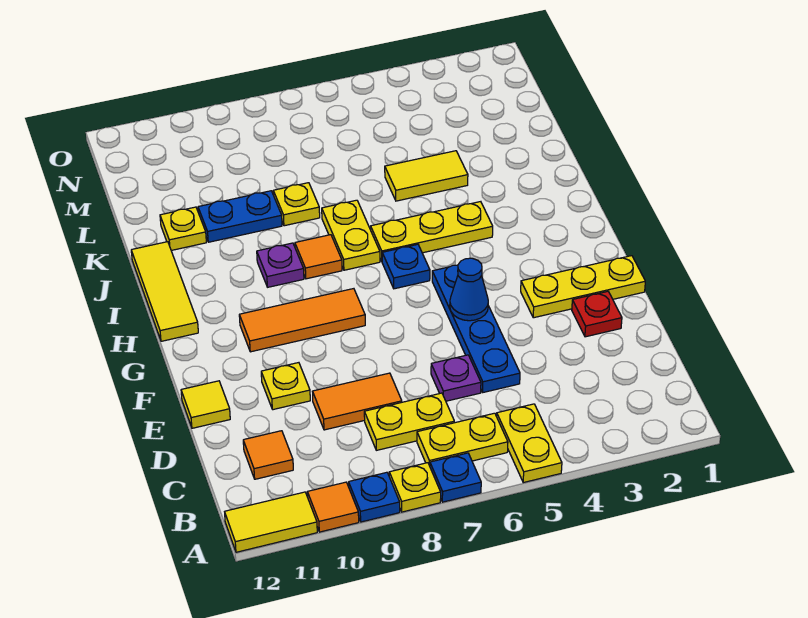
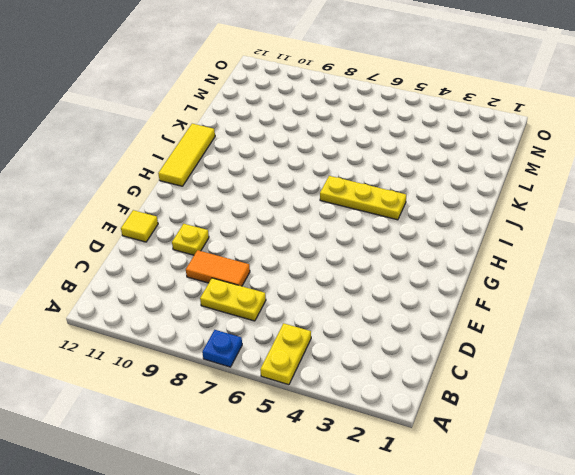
none -> yellow 1x1 plate [389,463,441,512]
none -> blue 1x1 plate [349,472,400,522]
none -> orange 1x1 tile [307,482,359,532]

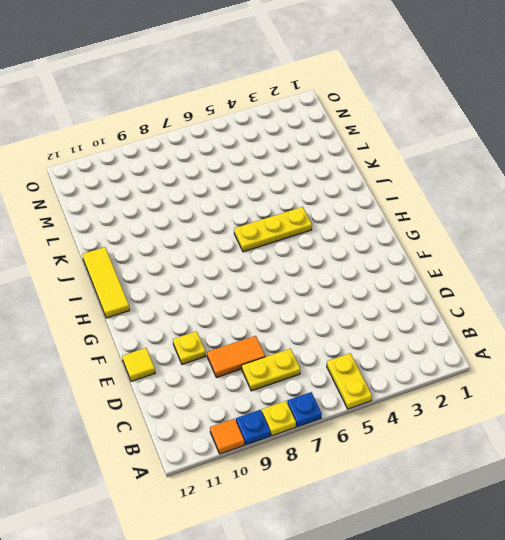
none -> yellow 1x2 tile [225,492,317,552]
none -> yellow 1x2 plate [417,413,508,466]
none -> orange 1x1 tile [243,431,293,479]

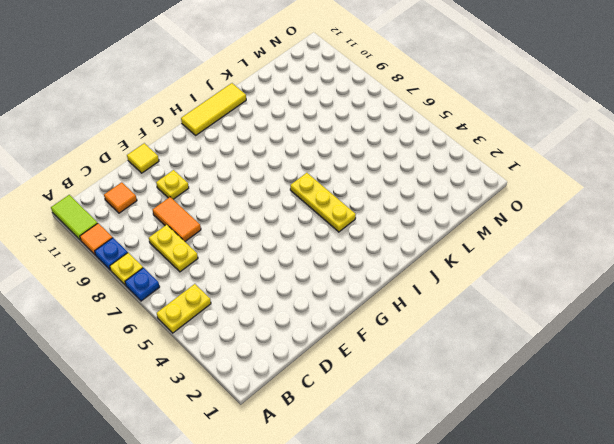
lime 1x2 tile [51,195,98,241] -> yellow 1x2 tile [225,492,317,552]
none -> yellow 1x2 plate [417,413,508,466]
none -> blue 1x4 plate [432,265,520,392]
none -> purple 1x1 plate [431,355,481,401]

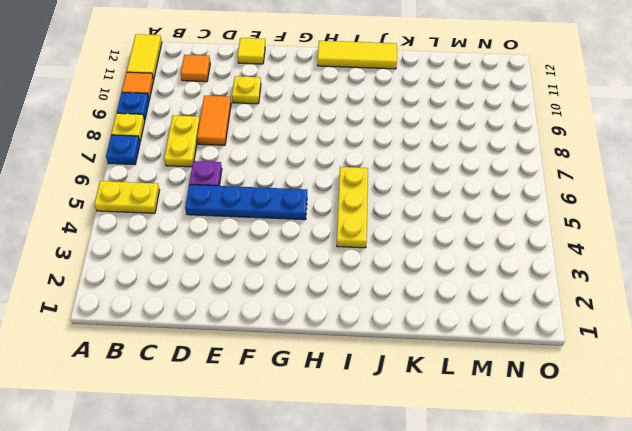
none -> yellow 1x2 plate [417,413,508,466]
none -> red 1x1 plate [572,291,622,337]
none -> yellow 1x3 plate [521,256,645,318]

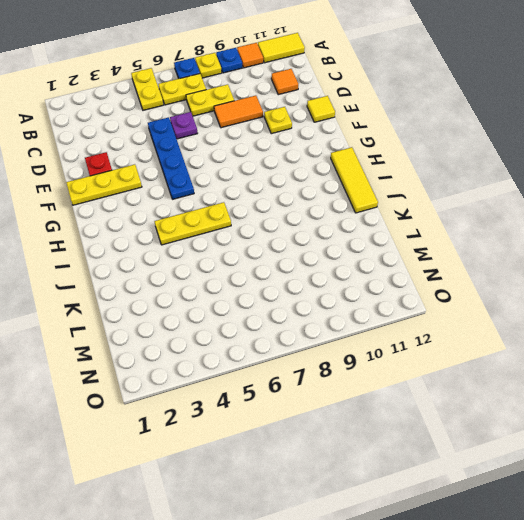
none -> orange 1x3 tile [239,289,365,352]
none -> blue 1x1 plate [382,244,430,289]
none -> yellow 1x2 plate [322,200,380,270]

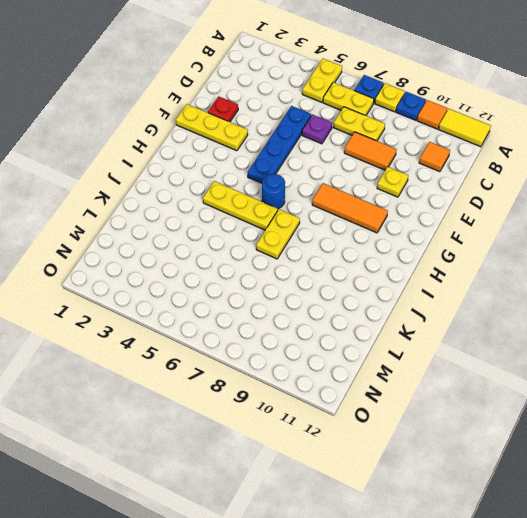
blue 1x1 round brick [262,174,285,209] -> blue 1x1 plate [382,244,430,289]
none -> yellow 1x1 tile [181,381,230,428]
none -> yellow 1x3 tile [131,242,198,341]
none -> orange 1x1 tile [295,235,342,279]

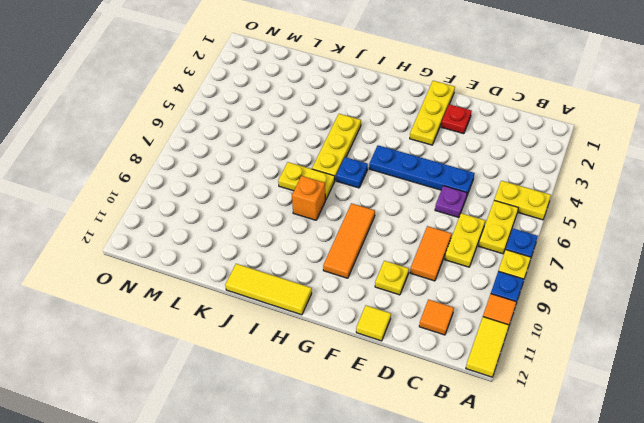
orange 1x1 brick [292,176,326,220] -> orange 1x1 tile [295,235,342,279]
none -> purple 1x1 plate [257,243,304,287]
none -> yellow 1x2 tile [385,151,468,201]
none -> yellow 1x1 plate [273,183,320,226]

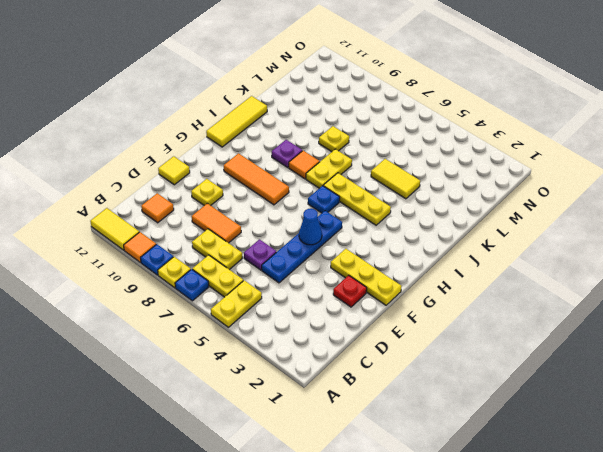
none -> blue 1x2 plate [198,191,282,242]
none -> yellow 1x1 plate [160,207,206,250]

